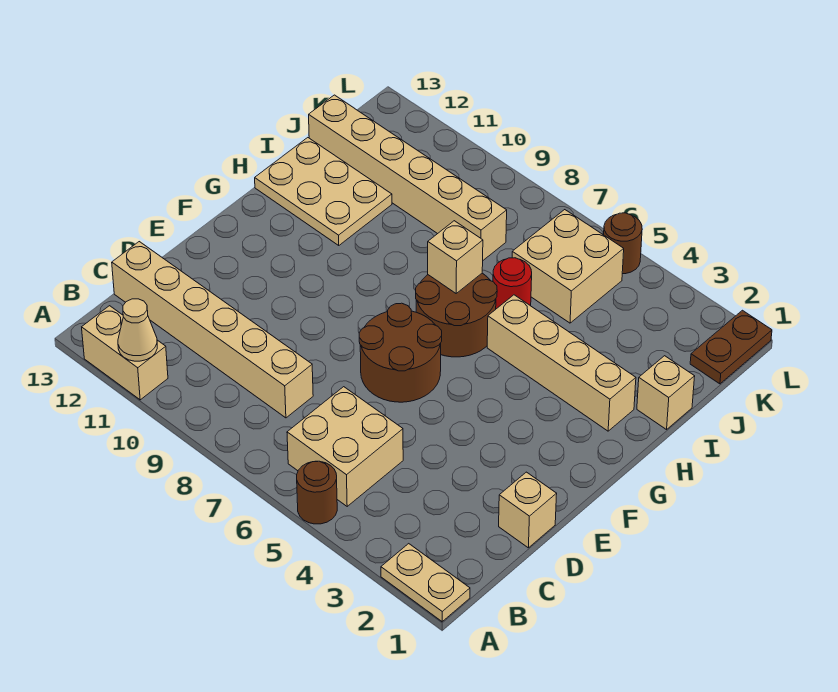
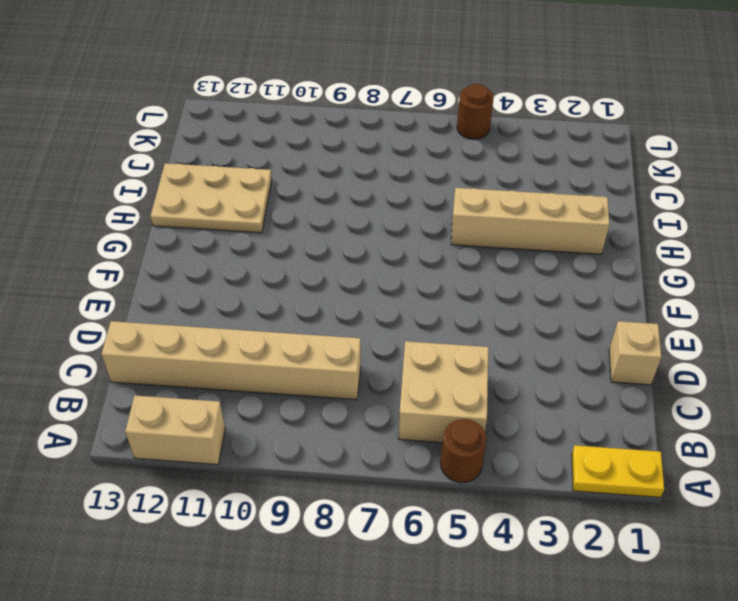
yellow 1x2 plate [572,445,664,497] -> tan 1x2 plate [381,544,470,622]
none -> brown 2x2 round brick [359,303,442,402]
none -> brown 2x2 round brick [416,273,497,357]
none -> tan 1x1 brick [637,356,695,430]

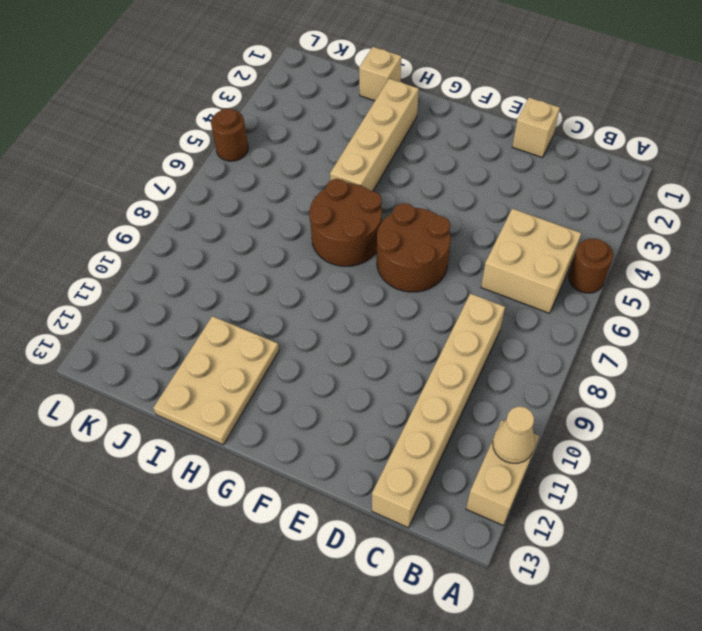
none -> tan 1x2 plate [381,544,470,622]
none -> red 1x1 round brick [493,258,532,309]
none -> tan 2x2 brick [512,210,624,323]

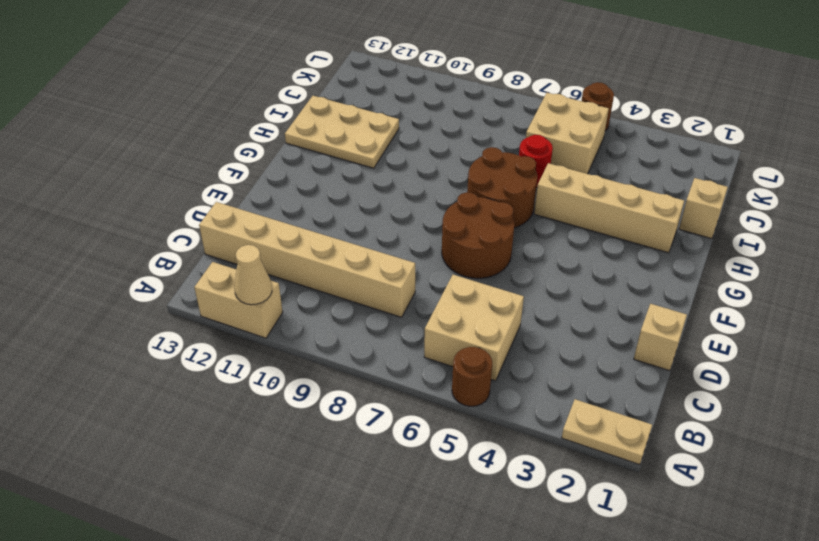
none -> tan 1x6 brick [309,95,507,260]
none -> brown 1x2 plate [690,310,772,384]
none -> tan 1x1 brick [428,221,483,293]

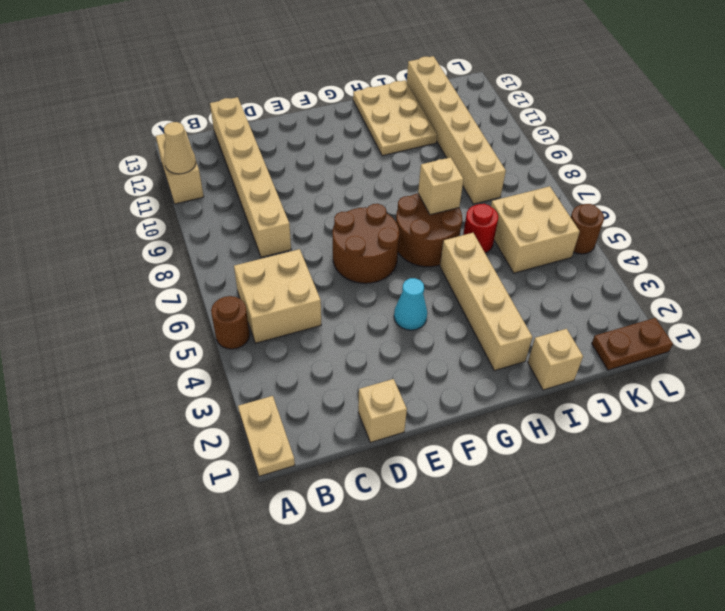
cyan 1x1 cone [394,278,427,330] -> none

